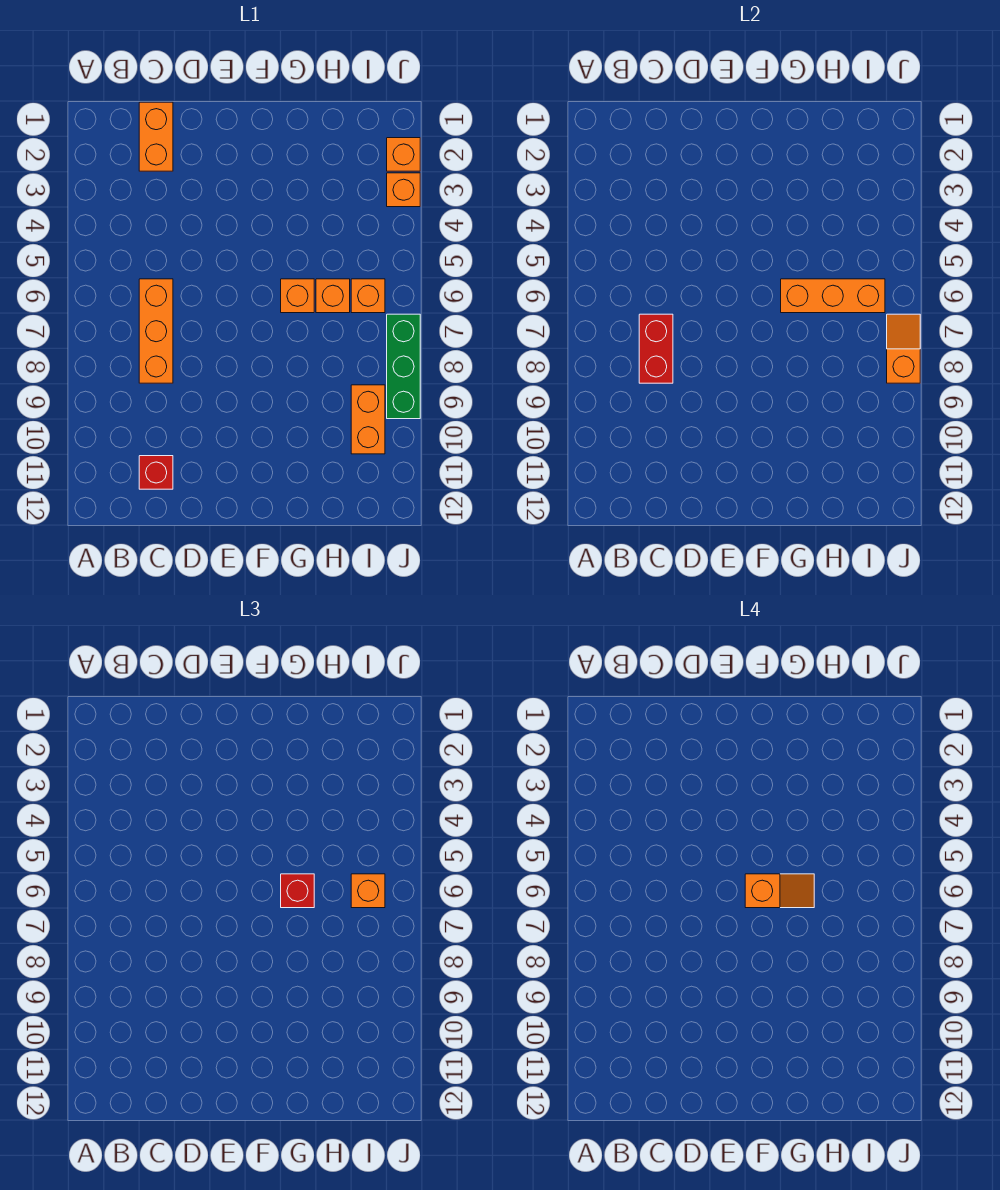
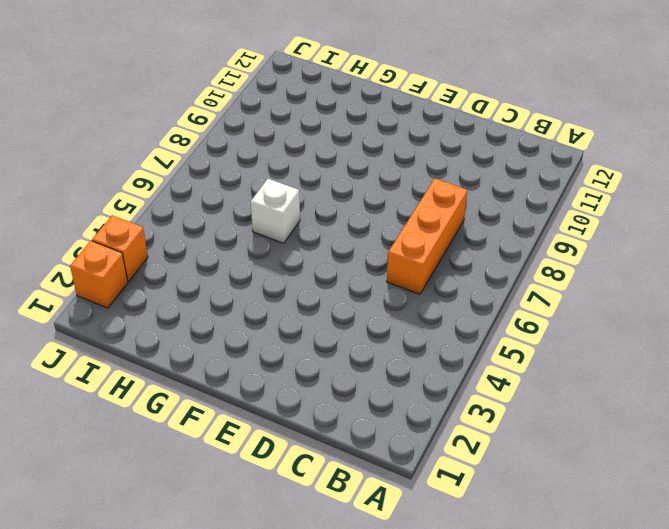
white 1x1 brick [251,179,300,243] -> orange 1x1 brick [281,279,314,313]
none -> orange 1x2 brick [139,102,173,171]
none -> red 1x1 brick [139,456,173,489]
none -> orange 1x1 brick [316,279,350,313]

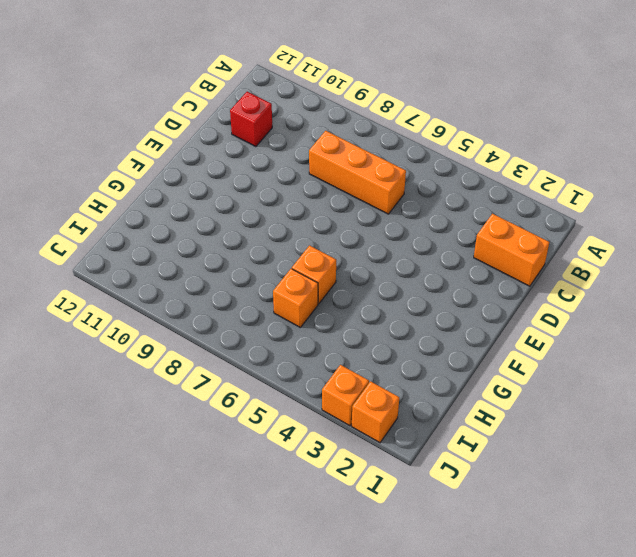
none -> orange 1x1 brick [351,279,385,313]
none -> orange 1x2 brick [351,385,385,454]
none -> green 1x3 brick [387,314,420,419]

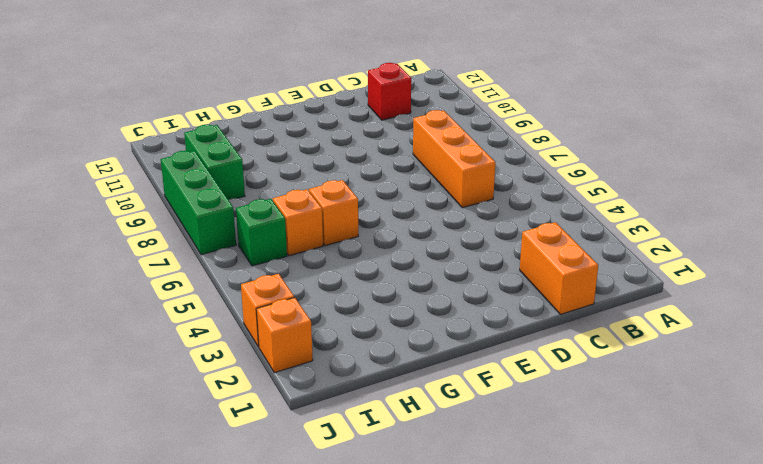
green 1x1 brick [236,199,287,266] -> orange 1x1 brick [351,279,385,313]
green 1x2 brick [184,125,245,200] -> orange 1x2 brick [351,385,385,454]
none -> red 1x2 brick [639,314,673,383]
none -> orange 1x3 brick [781,279,885,313]
none -> orange 1x2 slope [887,314,920,383]

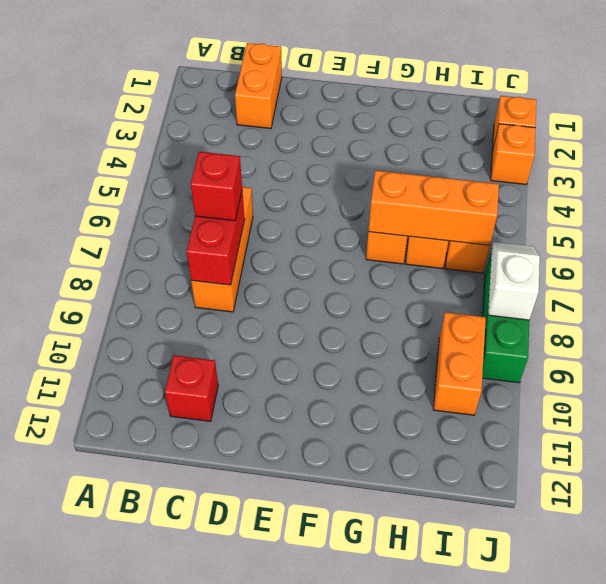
red 1x1 brick [191,152,242,221] -> red 1x1 brick moved to [281,874,314,908]
white 1x2 slope [488,242,540,320] -> orange 1x2 slope [887,314,920,383]
none -> orange 1x1 brick [351,874,385,908]
none -> orange 1x2 slope [745,874,814,908]

